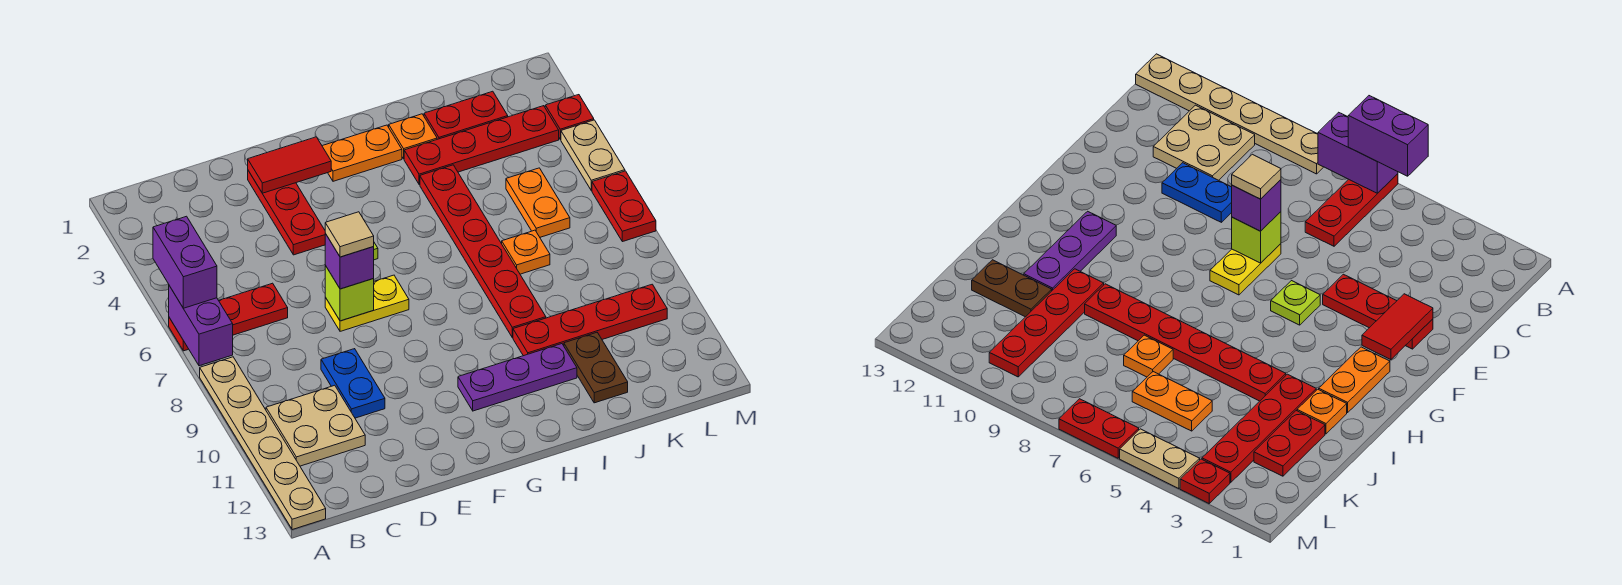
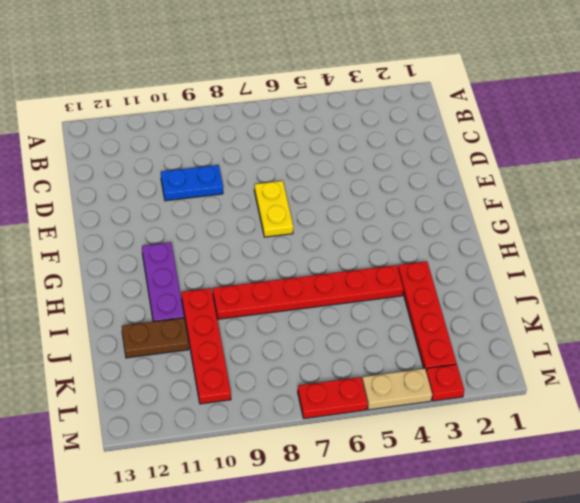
none -> red 1x3 plate [169,283,288,351]
none -> tan 1x6 plate [200,357,326,530]
none -> tan 2x2 plate [266,385,365,466]

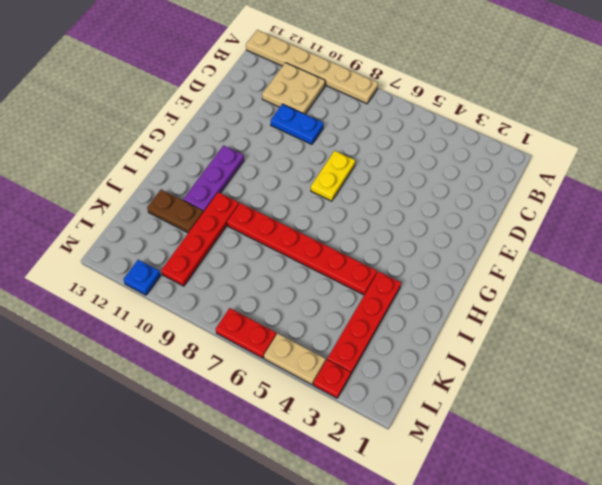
blue 1x1 plate [123,260,161,295] -> none
none -> red 1x3 plate [169,283,288,351]
none -> red 1x3 plate [248,171,326,255]
none -> lime 1x1 plate [1271,281,1320,325]

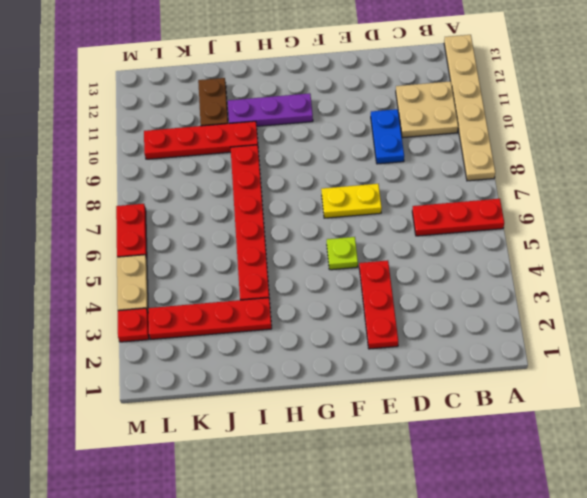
none -> orange 1x2 plate [322,125,402,181]
none -> orange 1x1 plate [389,114,437,159]
none -> red 1x2 plate [424,91,508,139]

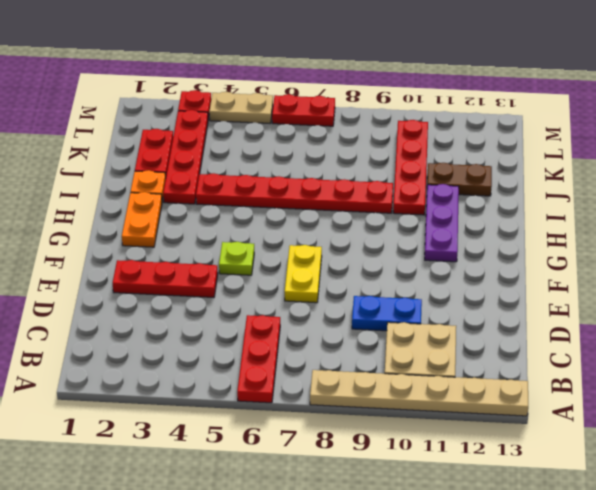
none -> orange 1x1 plate [502,230,550,274]
none -> orange 1x2 plate [506,168,570,237]
none -> purple 1x2 brick [169,286,233,366]

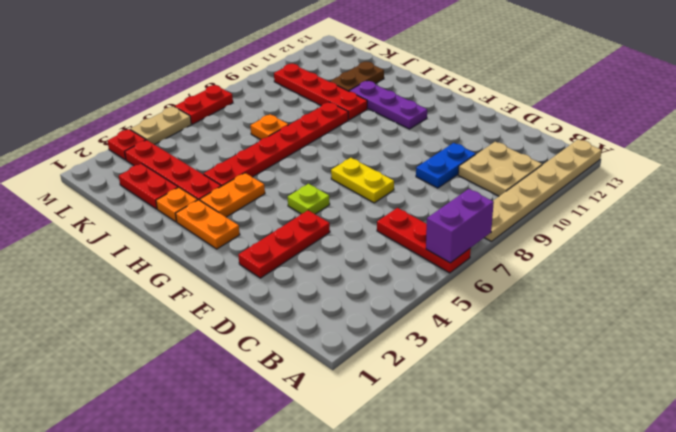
orange 1x2 plate [200,173,265,217] -> orange 1x2 plate moved to [506,168,570,237]
none -> red 1x2 tile [248,137,331,193]
none -> lime 1x1 brick [325,266,374,321]
none -> purple 1x2 brick [153,216,217,308]

